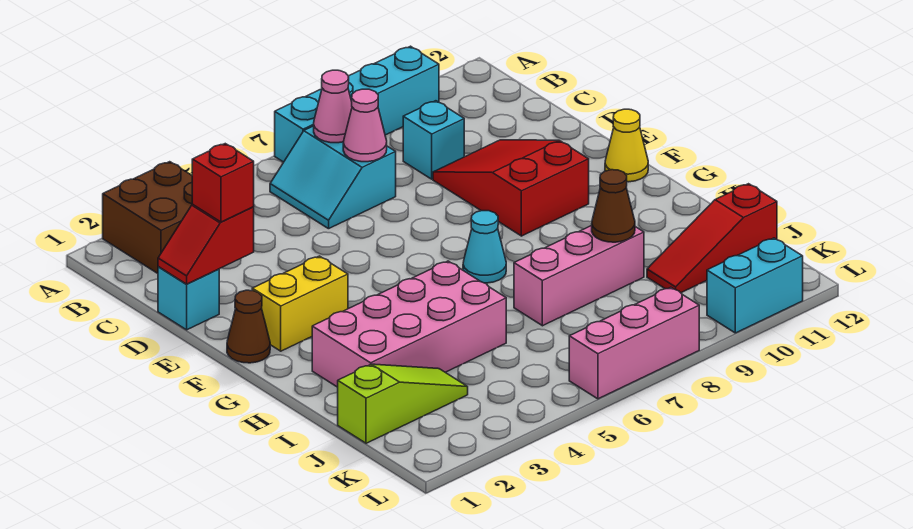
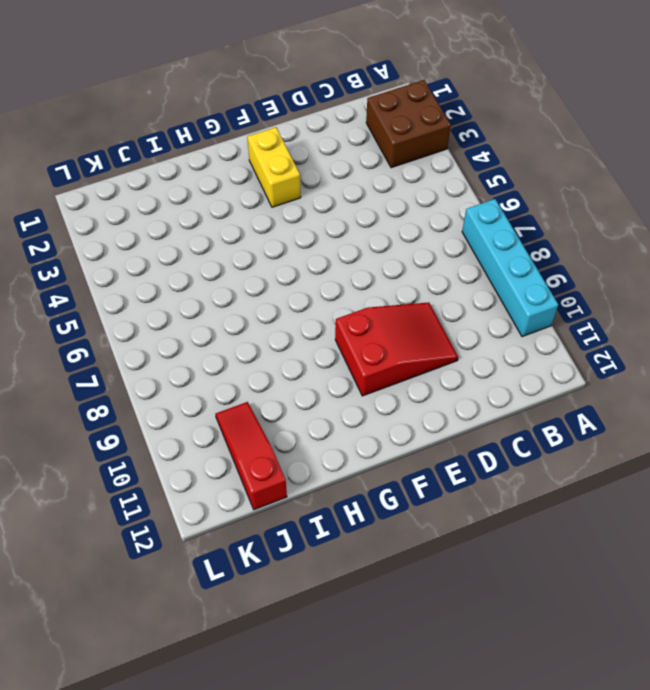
none -> cyan 2x2 slope [270,126,396,229]
none -> cyan 1x1 brick [403,101,464,179]
none -> cyan 1x1 brick [158,267,219,330]

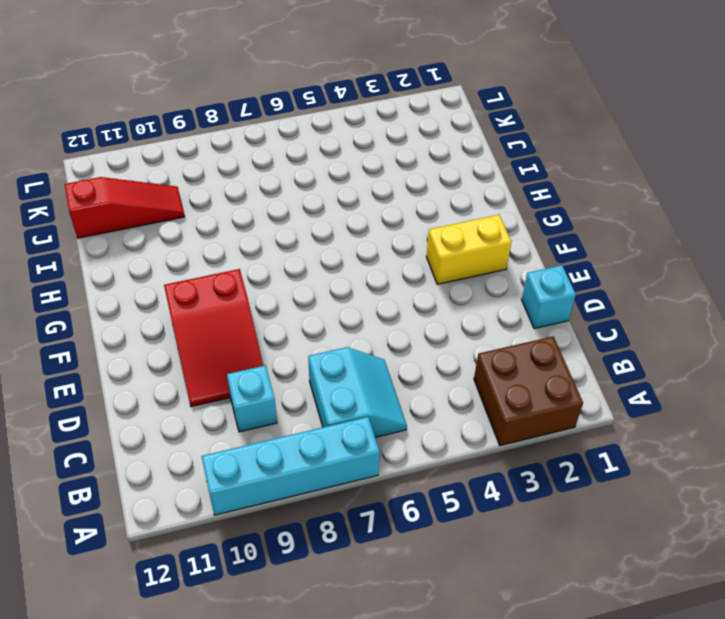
none -> brown 1x1 cone [227,290,270,363]
none -> yellow 1x1 cone [605,109,648,182]
none -> cyan 1x1 cone [463,211,506,283]

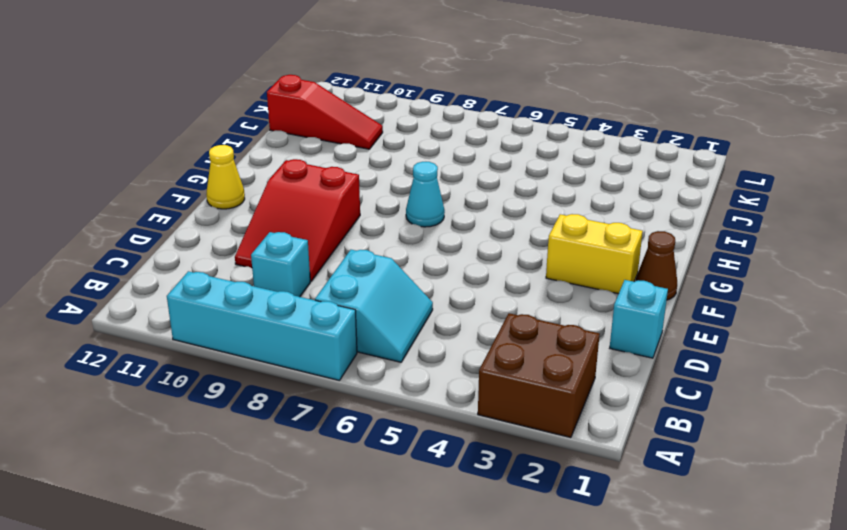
none -> pink 2x4 brick [312,261,506,387]
none -> pink 1x3 brick [514,226,644,326]
none -> lime 1x3 slope [338,364,468,443]

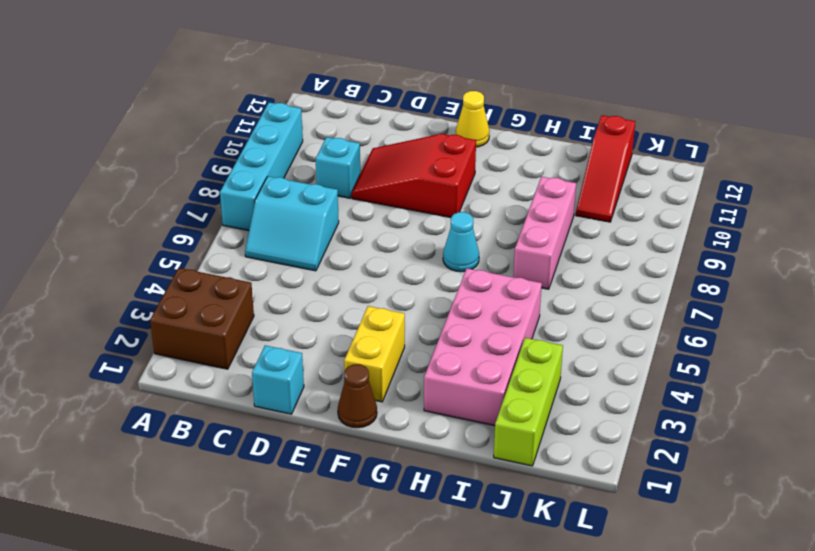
lime 1x3 brick [494,338,563,466] -> lime 1x3 slope [338,364,468,443]
none -> pink 1x3 brick [569,287,699,399]
none -> cyan 1x2 brick [707,238,803,333]
none -> pink 1x1 cone [314,70,352,143]

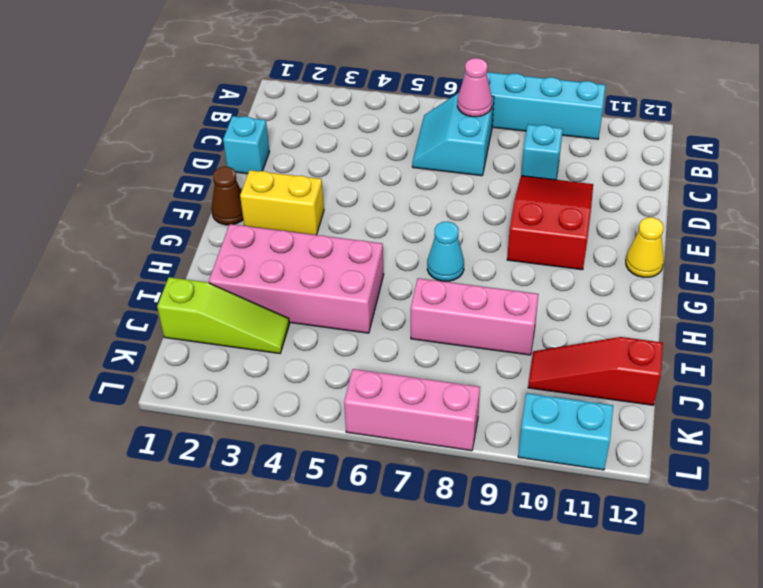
none -> brown 2x2 brick [103,162,193,273]
none -> pink 1x1 cone [343,89,387,162]
none -> red 1x2 slope [158,205,254,284]

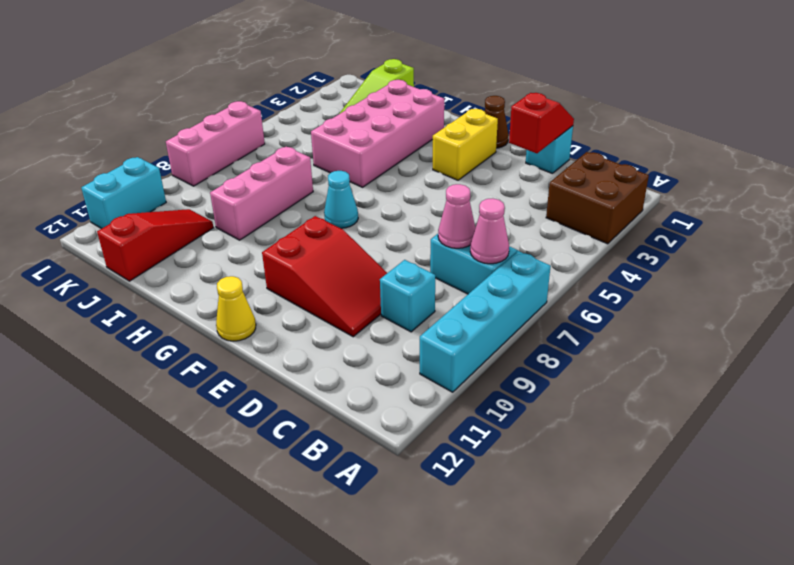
none -> brown 1x1 cone [592,170,635,242]
none -> red 1x1 brick [192,144,254,222]

